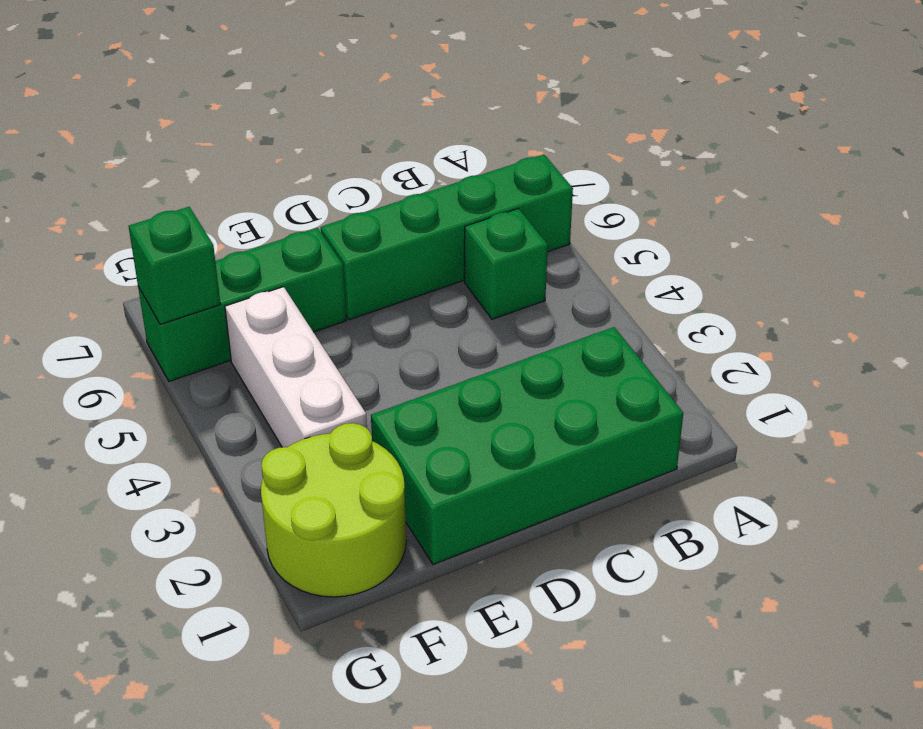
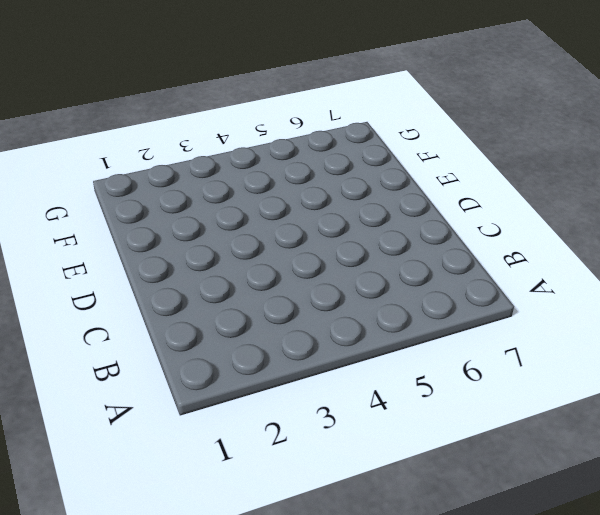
none -> green 1x4 brick [321,154,573,320]
none -> green 2x4 brick [371,327,683,564]

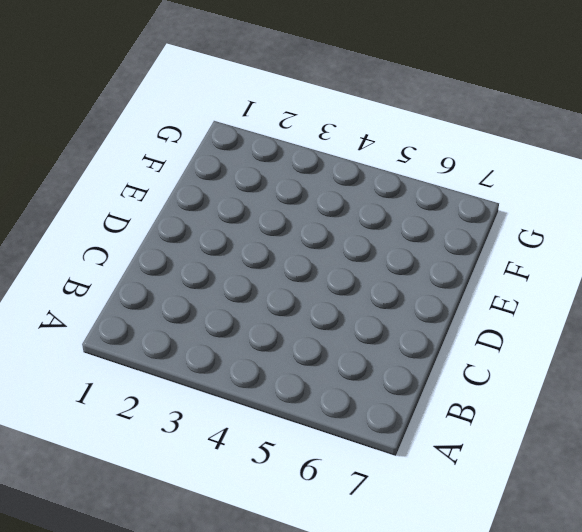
none -> green 1x4 brick [321,154,573,320]
none -> green 2x4 brick [371,327,683,564]

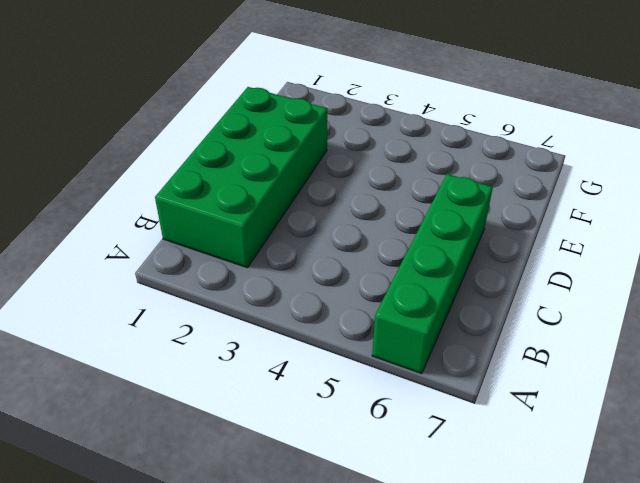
none -> green 1x1 brick [464,209,548,319]
none -> green 1x3 brick [138,228,346,381]

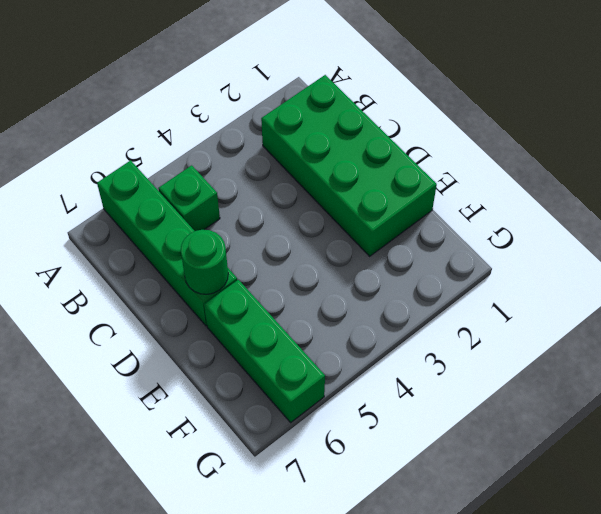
green 1x1 round brick [181,230,228,294] -> none
none -> lime 2x2 round brick [261,423,406,597]
none -> white 1x3 brick [225,287,367,447]

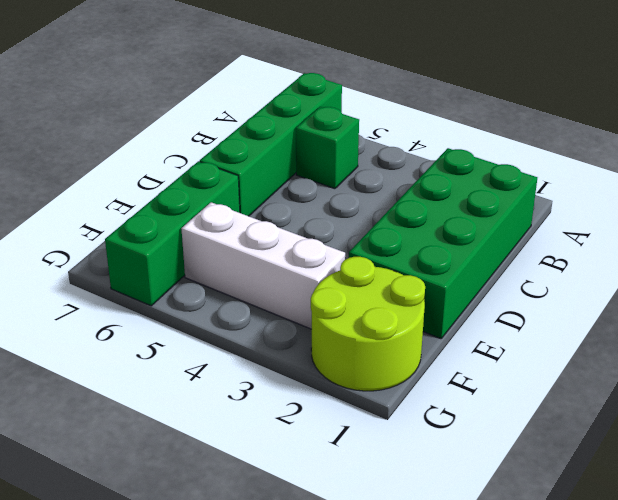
none -> green 1x1 brick [129,207,220,324]

